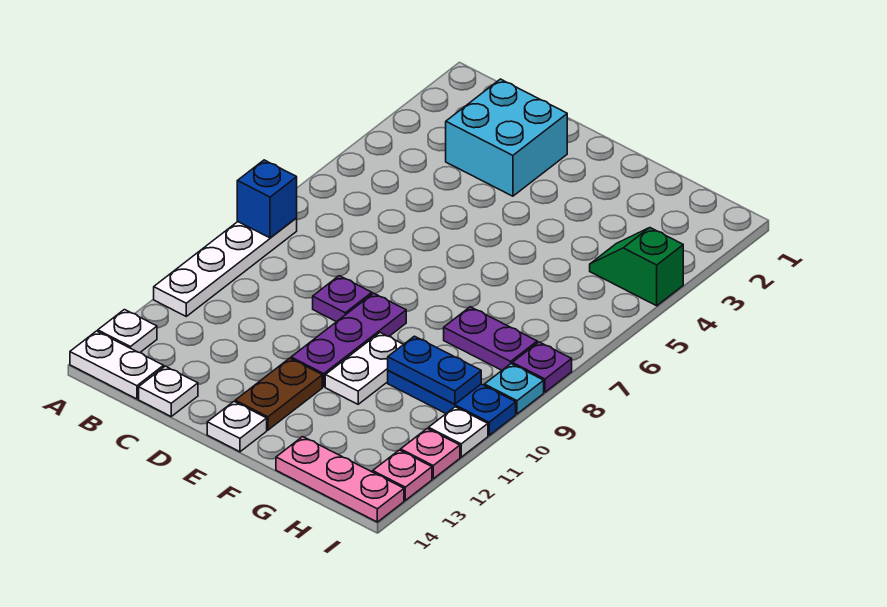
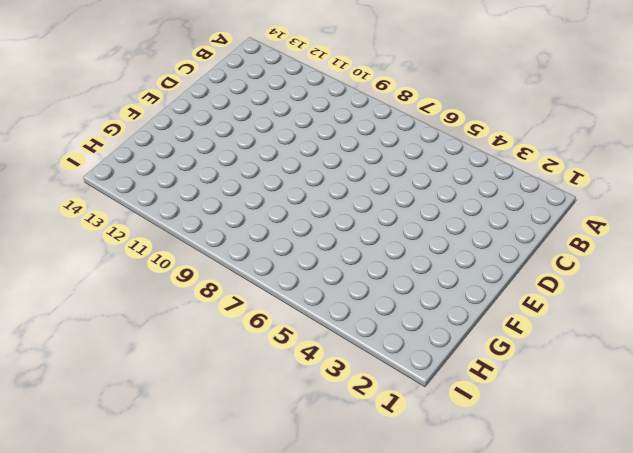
none -> white 1x4 plate [154,218,297,316]
none -> white 1x1 plate [98,310,157,353]
none -> white 1x2 plate [70,331,164,399]

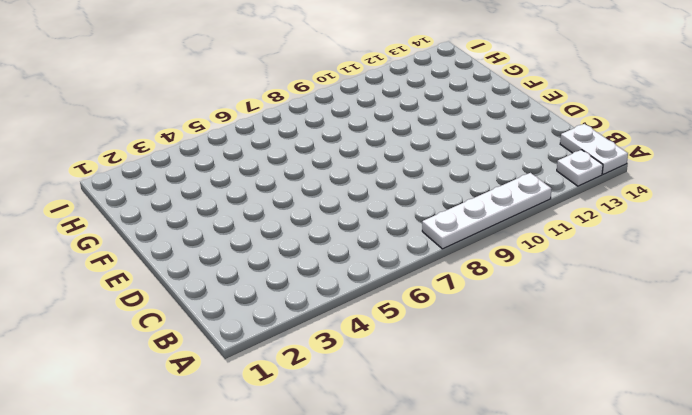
none -> cyan 2x2 brick [446,79,567,196]
none -> white 1x1 plate [139,366,198,416]
none -> purple 1x1 plate [313,276,372,322]

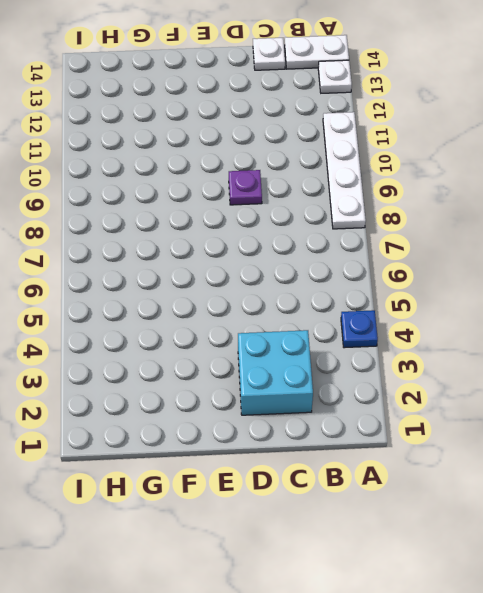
blue 1x1 plate [341,310,378,348] -> none
none -> purple 1x3 plate [291,293,406,387]
none -> brown 1x2 plate [235,358,322,430]
none -> white 1x1 plate [207,402,267,452]

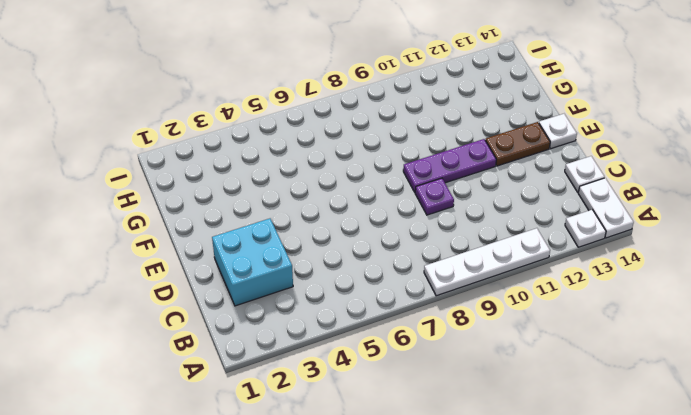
none -> white 1x2 plate [325,333,403,404]
none -> purple 1x2 plate [444,307,537,370]
none -> blue 1x3 plate [388,370,516,435]

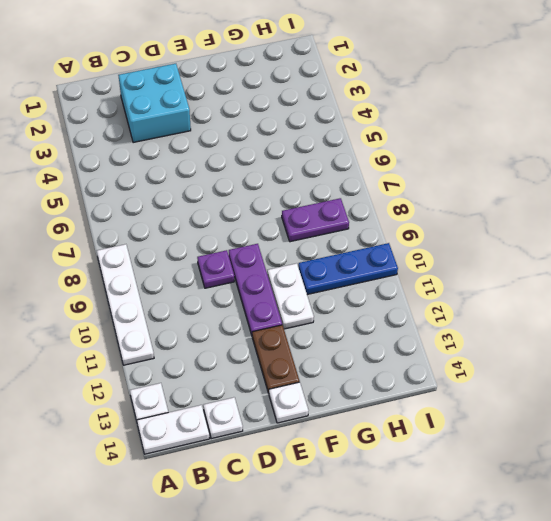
none -> pink 1x3 plate [276,437,404,522]
none -> green 1x2 slope [590,228,683,306]
none -> purple 1x1 plate [512,342,572,392]

